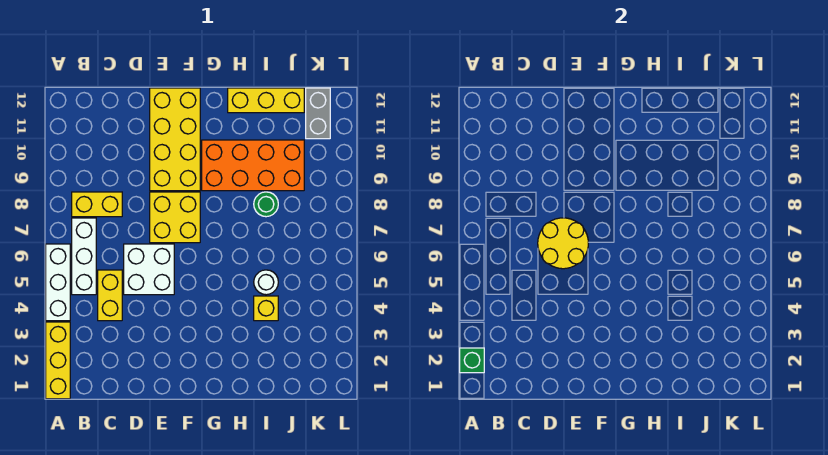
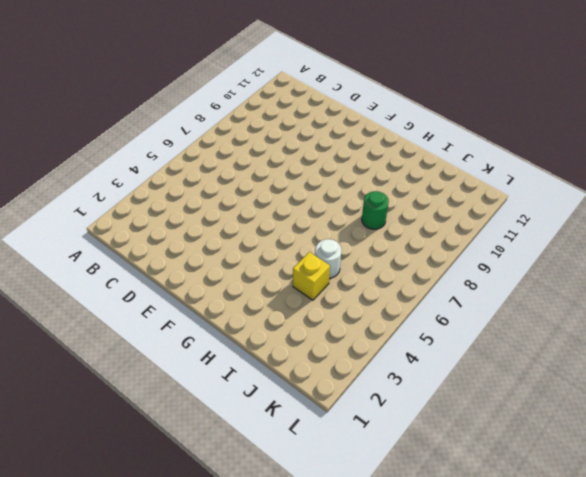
none -> yellow 1x3 brick [46,322,70,399]
none -> white 1x3 brick [46,244,70,321]
none -> white 1x3 brick [72,218,96,295]

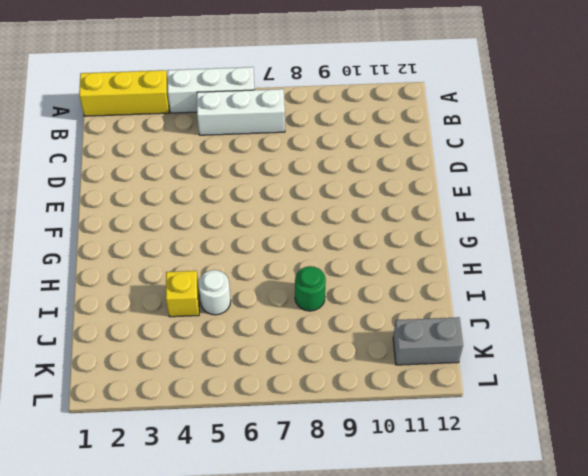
none -> yellow 1x2 brick [72,192,122,217]
none -> yellow 1x2 brick [98,270,122,321]
none -> white 2x2 brick [124,244,174,295]

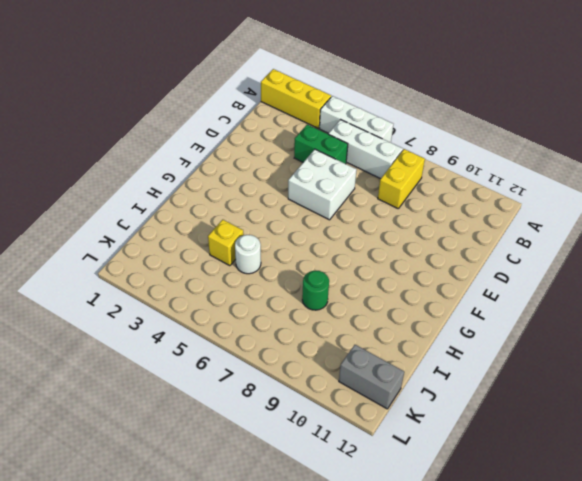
green 1x2 brick [294,125,348,164] -> yellow 1x2 brick [98,270,122,321]
none -> yellow 2x2 brick [150,192,200,243]
none -> yellow 2x4 brick [150,88,200,191]
none -> orange 2x4 brick [202,140,304,191]

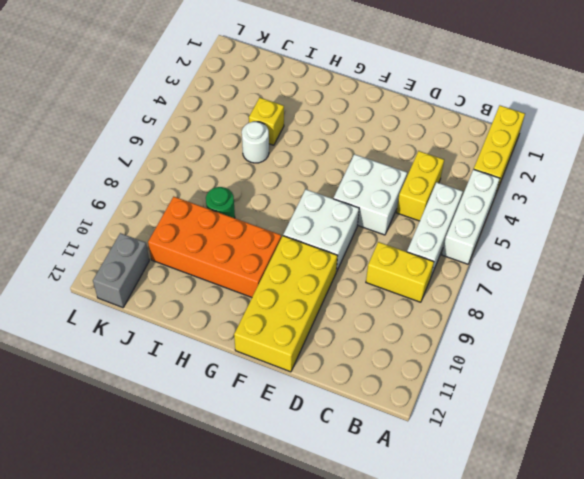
white 2x2 brick [283,189,359,272] -> yellow 2x2 brick [150,192,200,243]
none -> yellow 1x3 brick [228,88,304,113]
none -> green 1x1 brick [460,348,484,373]
none -> yellow 2x2 round brick [538,218,588,269]

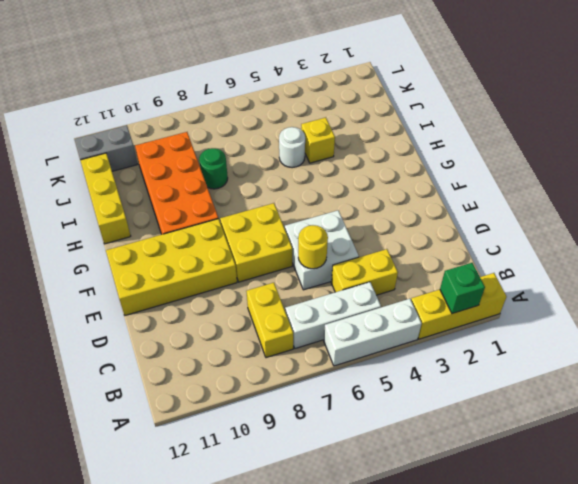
yellow 1x1 round brick [298,225,328,269] -> yellow 2x2 round brick [538,218,588,269]

